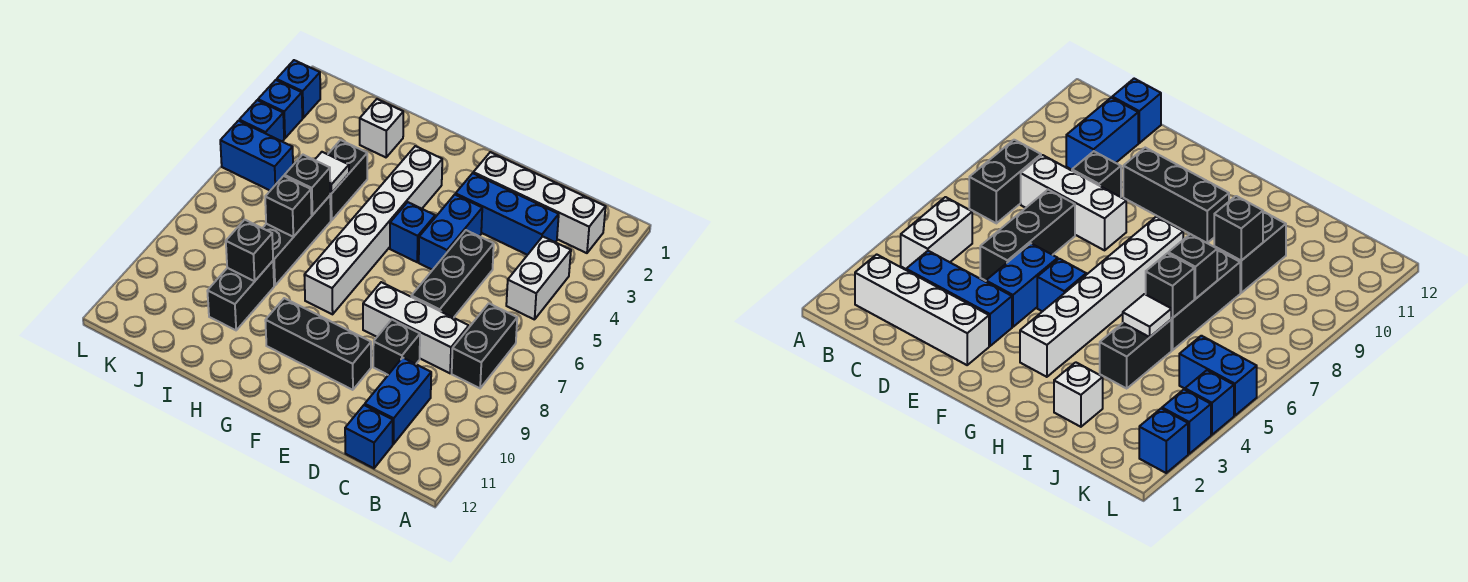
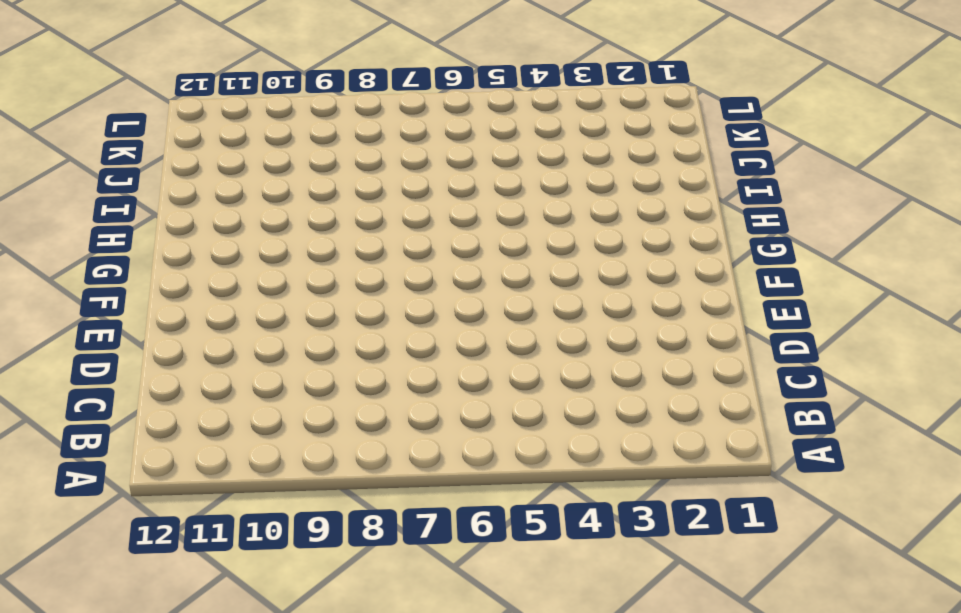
none -> white 1x4 brick [473,152,606,253]
none -> white 1x2 brick [506,237,571,320]
none -> black 1x2 brick [452,304,517,388]

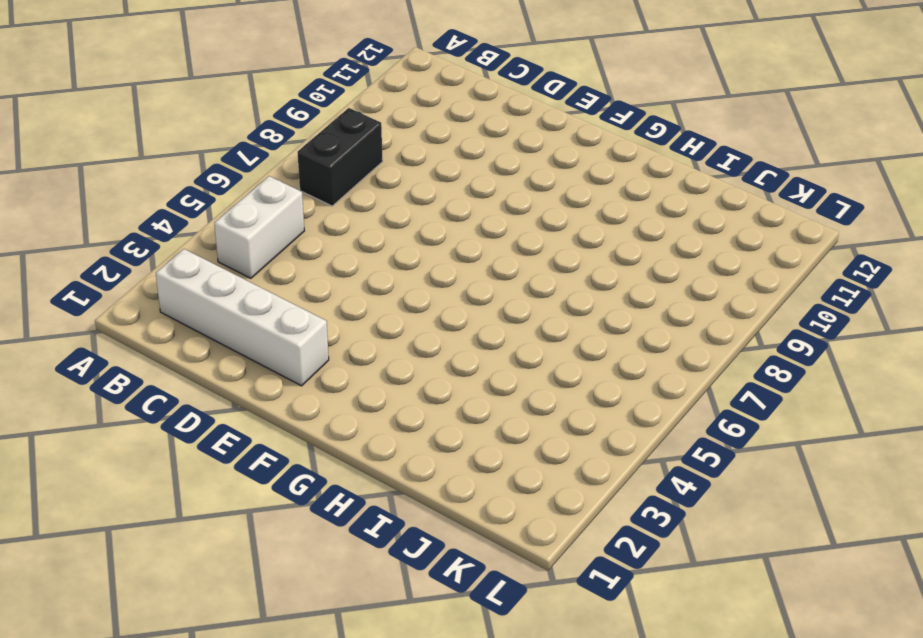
none -> blue 1x3 brick [456,173,559,255]
none -> white 1x3 brick [363,282,469,373]
none -> blue 1x2 brick [365,358,431,444]

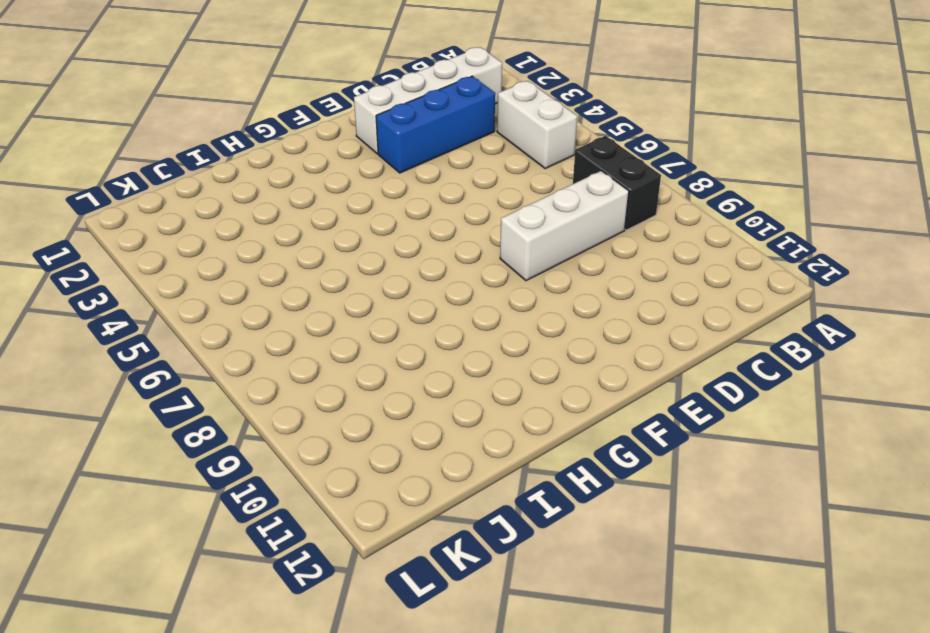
none -> blue 1x2 brick [365,358,431,444]
none -> blue 1x1 brick [345,405,393,468]
none -> black 1x3 brick [411,230,494,318]

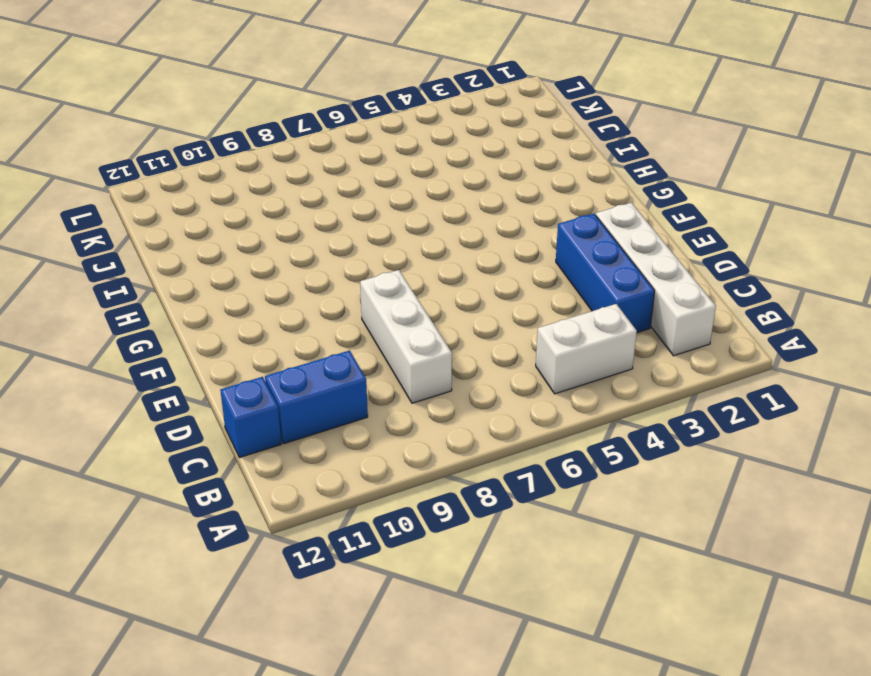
none -> black 1x2 brick [452,304,517,388]
none -> black 1x3 brick [411,230,494,318]
none -> black 1x1 brick [373,320,420,375]

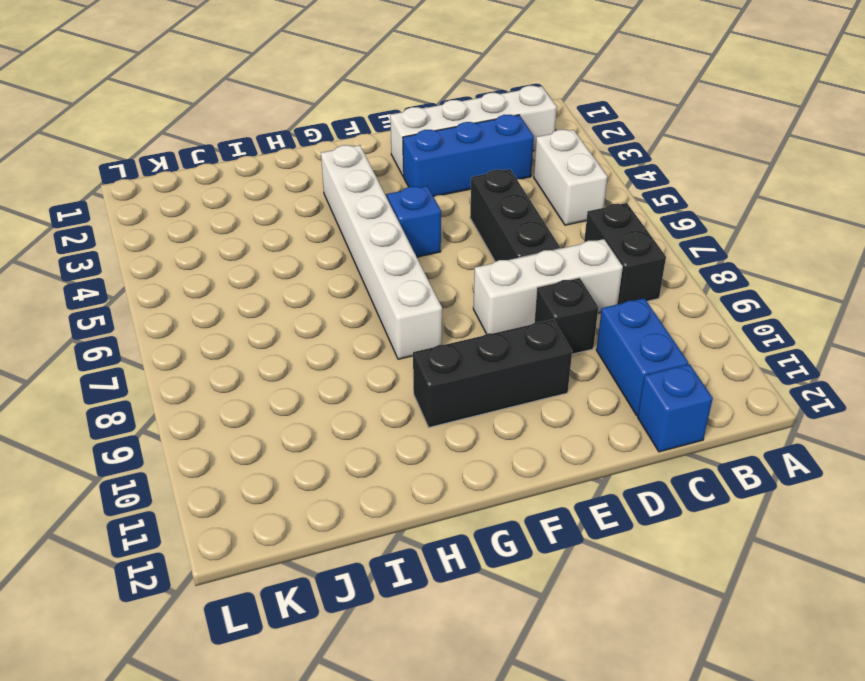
none -> blue 1x2 brick [419,195,482,270]
none -> white 1x1 brick [360,99,403,157]
none -> black 1x2 brick [328,140,367,220]

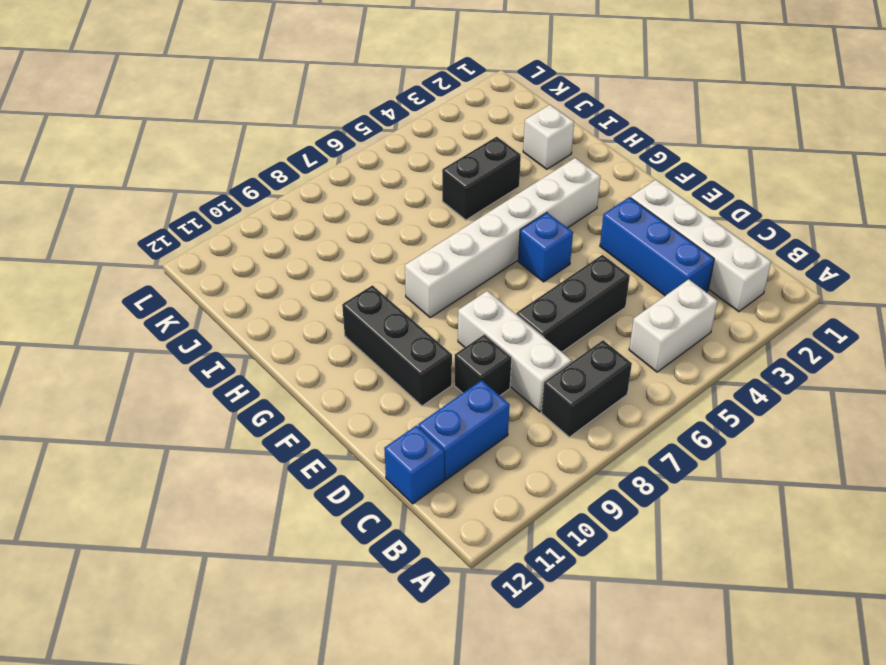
none -> blue 1x2 brick [419,195,482,270]
none -> black 1x3 brick [263,196,331,286]
none -> black 1x2 brick [207,261,274,330]

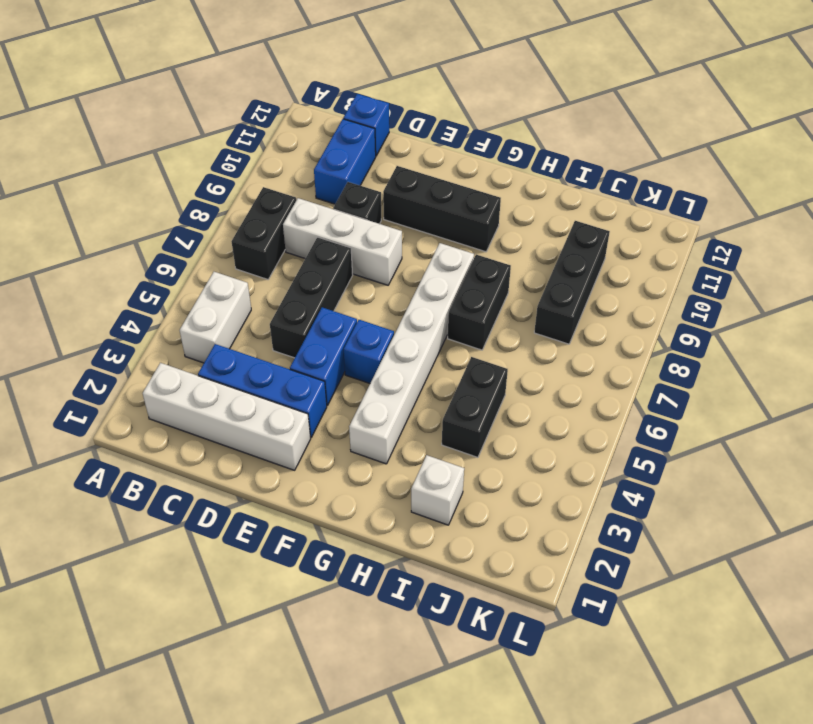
black 1x2 brick [448,255,511,350] -> black 1x2 brick moved to [207,261,274,330]
black 1x3 brick [534,221,610,344] -> black 1x3 brick moved to [263,196,331,286]
none -> blue 1x2 brick [220,121,293,191]
none -> blue 1x1 brick [277,60,320,118]
none -> blue 1x1 brick [258,80,302,138]

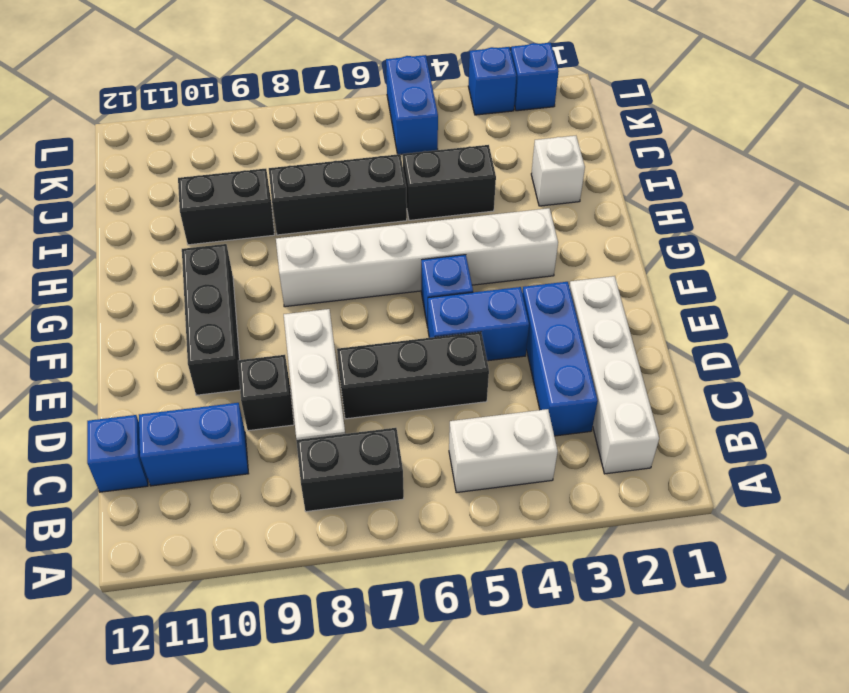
none -> blue 1x1 brick [239,100,284,141]
none -> white 1x1 tile [315,152,349,194]
none -> black 1x1 brick [285,155,330,215]

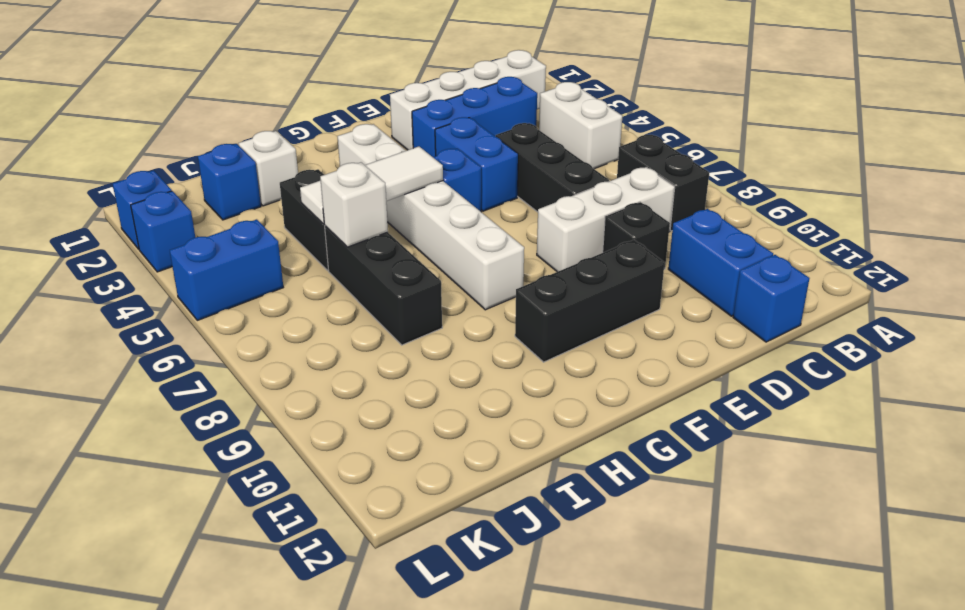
white 1x3 tile [300,146,443,224] -> white 1x1 tile [315,152,349,194]
white 1x1 brick [320,162,388,247] -> black 1x1 brick [285,155,330,215]
blue 1x1 brick [198,144,261,220] -> blue 1x1 brick moved to [239,100,284,141]
none -> black 1x2 brick [207,261,274,330]
none -> black 1x1 brick [265,176,312,237]
none -> black 1x1 brick [226,220,273,281]

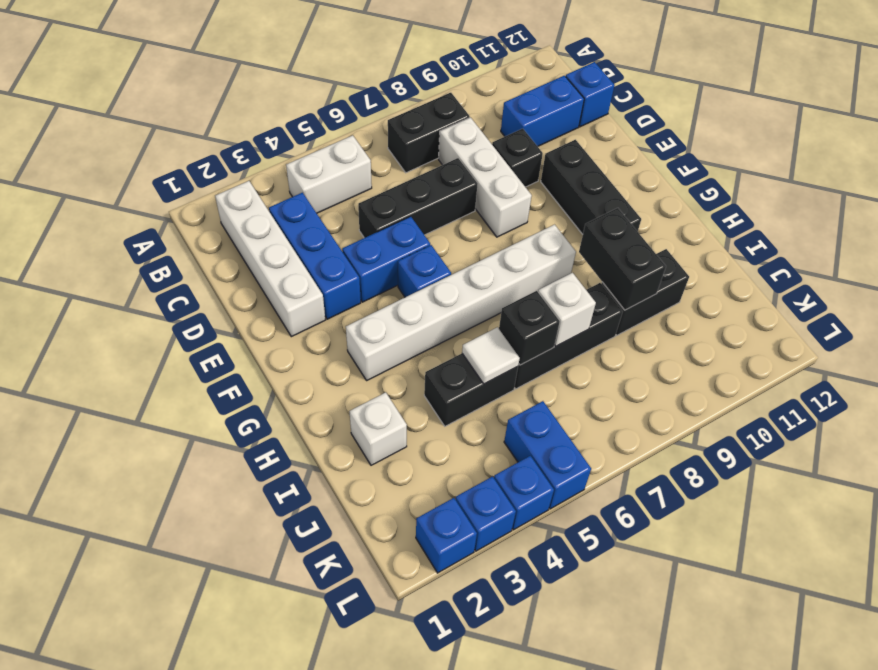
black 1x2 brick [579,208,666,310] -> black 1x1 brick [226,220,273,281]
white 1x1 brick [538,273,596,346] -> black 1x1 brick [265,176,312,237]

